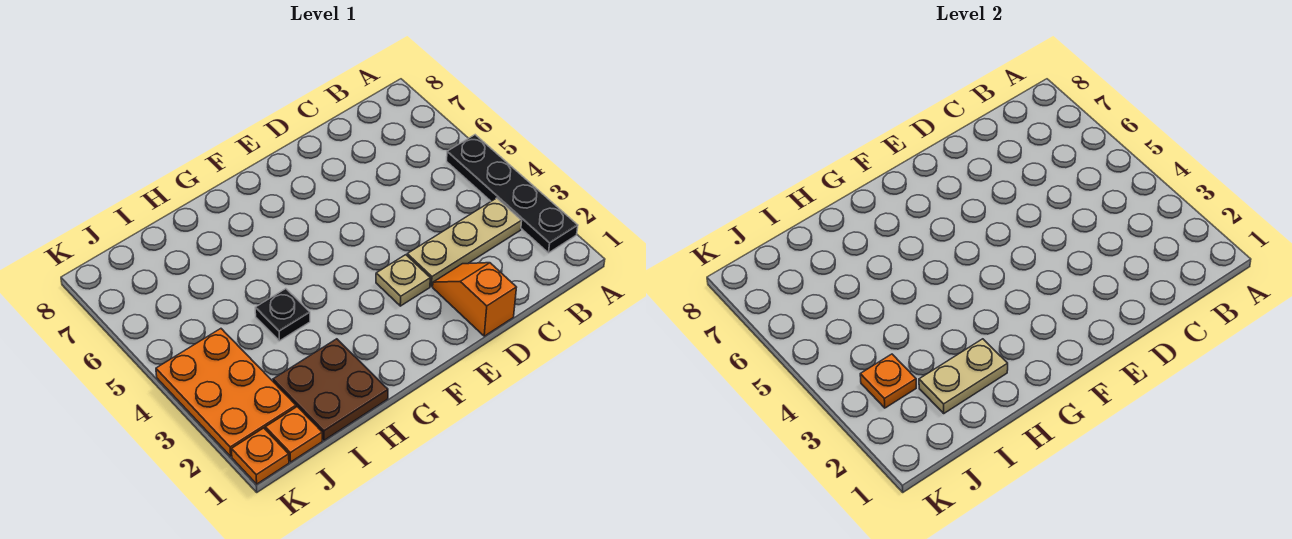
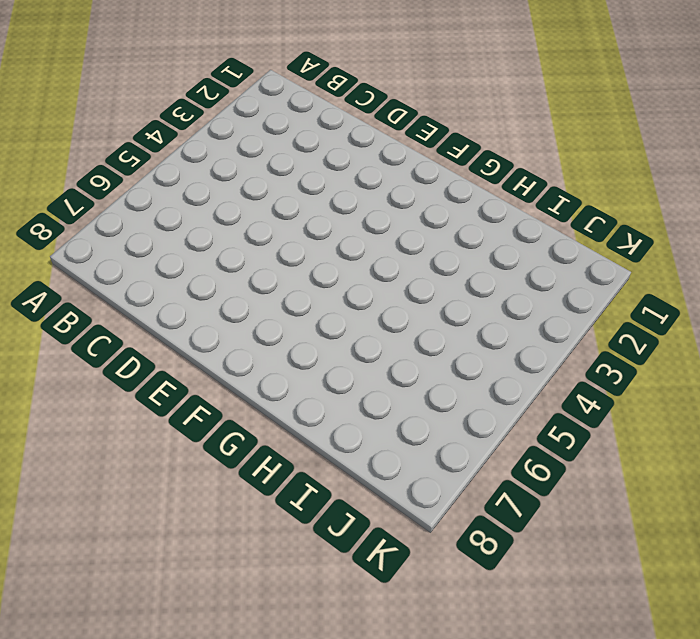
none -> black 1x4 plate [447,135,578,253]
none -> tan 1x3 plate [407,198,522,286]

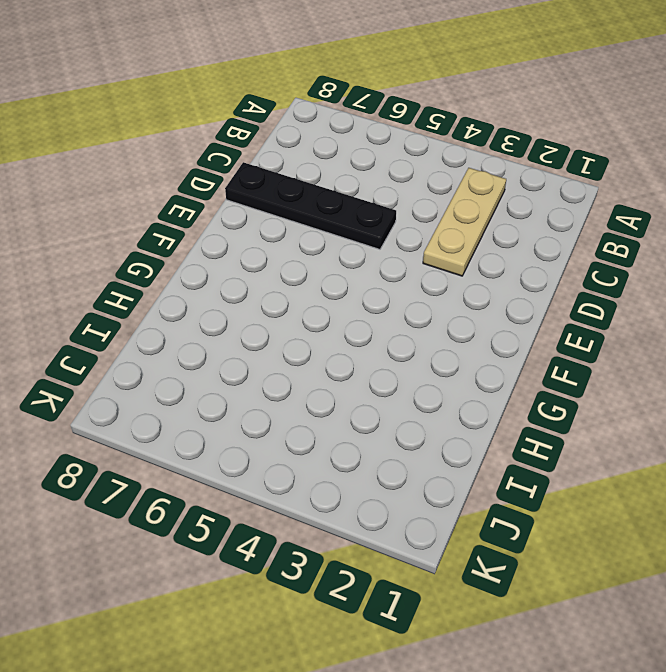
black 1x4 plate [225,162,396,249] -> black 1x4 plate moved to [447,135,578,253]
none -> orange 1x2 slope [433,263,517,336]
none -> tan 1x1 plate [376,255,430,306]

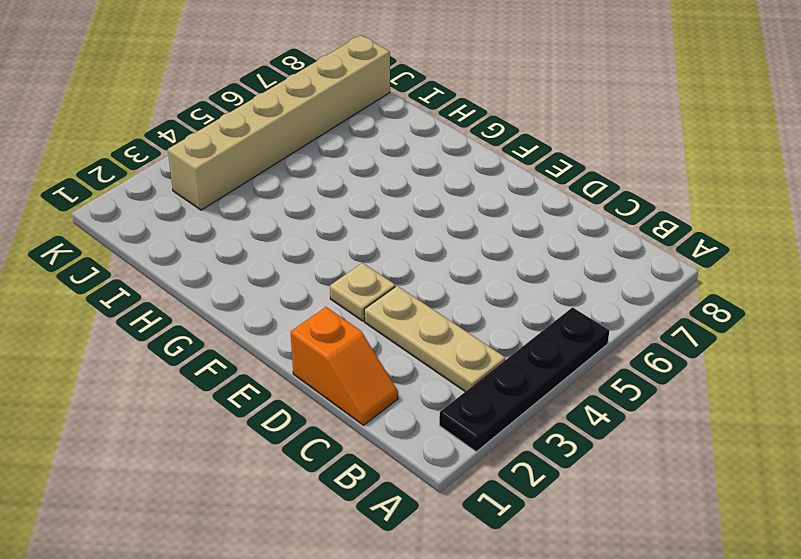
orange 1x2 slope [291,307,398,425] -> orange 1x2 slope turned to [433,263,517,336]
tan 1x6 brick [168,35,390,210] -> orange 2x3 plate [156,329,296,456]
none -> brown 2x2 plate [273,339,388,440]
none -> black 1x1 plate [255,289,310,341]

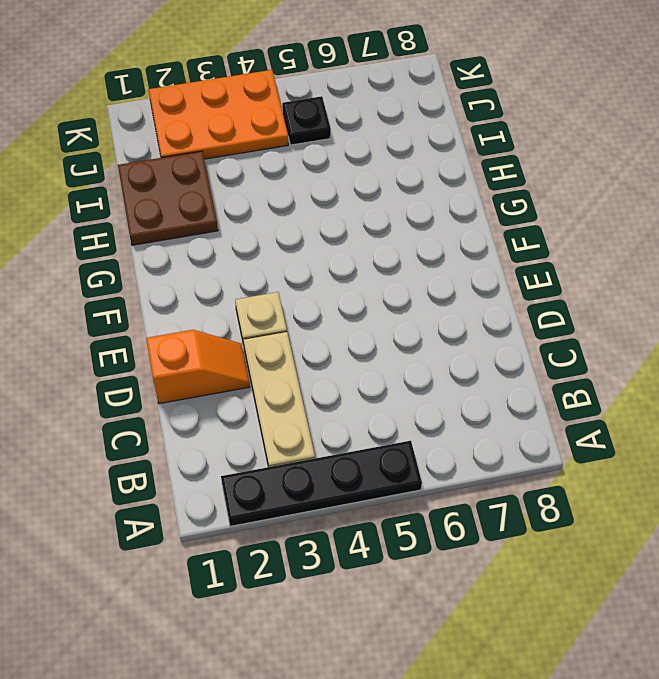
black 1x1 plate [282,96,331,145] -> black 1x1 plate moved to [255,289,310,341]
none -> orange 1x1 plate [265,407,322,462]
none -> orange 1x1 plate [232,428,289,484]

